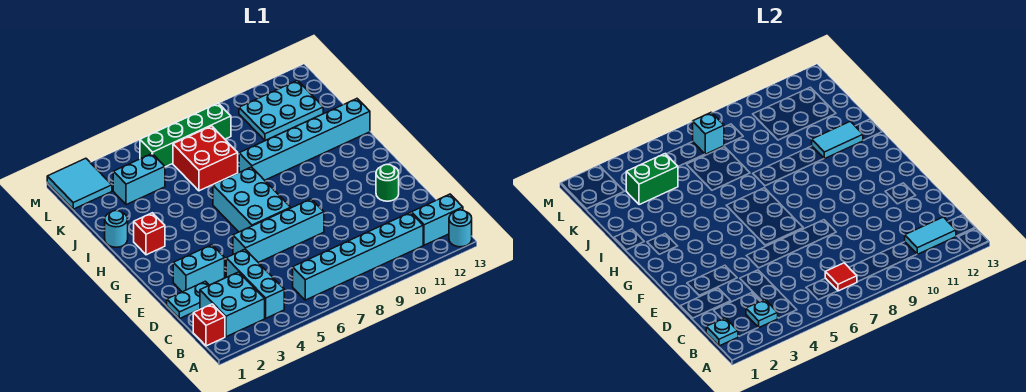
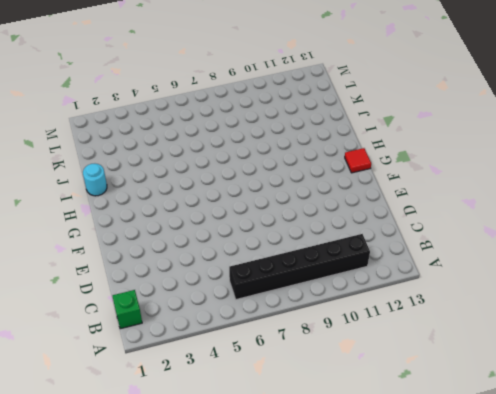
green 1x1 brick [113,290,142,329] -> red 1x1 brick [193,304,225,346]
black 1x6 brick [229,234,370,299] -> cyan 1x6 brick [293,212,423,300]
red 1x1 tile [345,148,371,173] -> red 1x1 tile moved to [825,263,857,291]
none -> cyan 1x1 round brick [449,210,472,247]
none -> cyan 2x2 brick [200,272,265,337]
none -> cyan 1x3 brick [226,249,284,318]

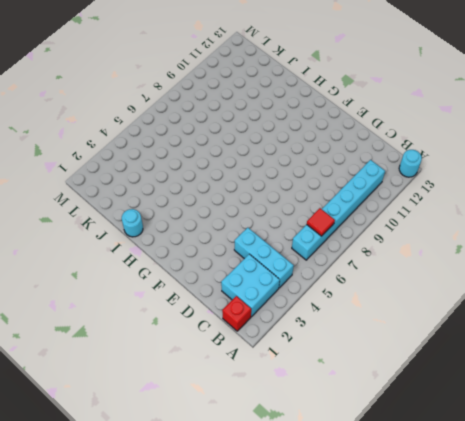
none -> cyan 1x2 brick [412,194,463,245]
none -> cyan 1x2 plate [167,281,209,319]
none -> cyan 1x2 brick [173,245,225,292]

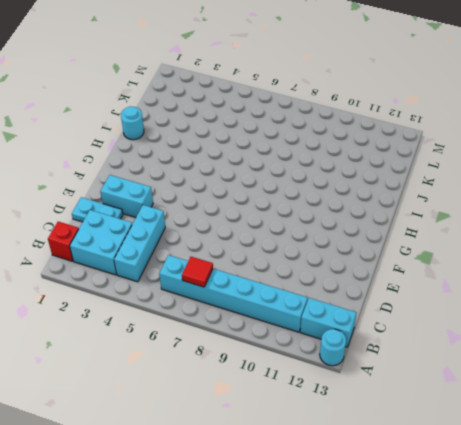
none -> cyan 1x4 brick [233,199,324,262]
none -> green 1x1 round brick [376,164,399,201]
none -> cyan 2x3 brick [213,167,291,232]

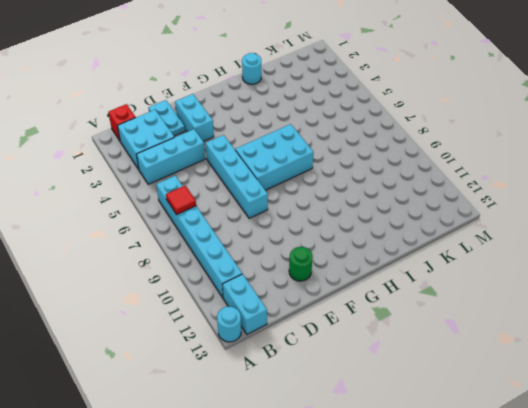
none -> red 1x1 brick [134,213,165,255]
none -> cyan 1x6 brick [239,99,370,180]
none -> red 2x2 brick [173,126,238,191]

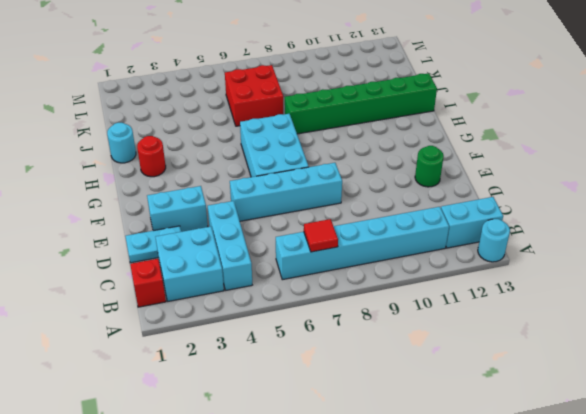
red 1x1 round brick [137,136,166,177] -> red 1x1 brick [134,213,165,255]
green 1x6 brick [285,73,437,134] -> cyan 1x6 brick [239,99,370,180]
none -> cyan 1x2 brick [113,154,165,205]
none -> cyan 2x3 plate [239,80,323,141]
none -> cyan 2x2 tile [47,158,112,209]

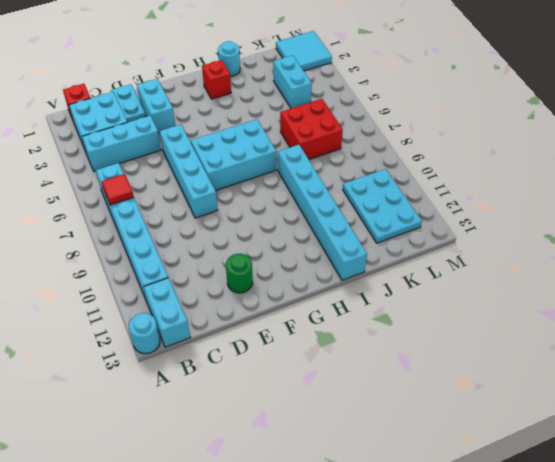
none -> green 1x4 brick [140,103,231,167]
none -> cyan 1x1 plate [706,318,738,346]
none -> cyan 1x1 plate [746,300,778,327]

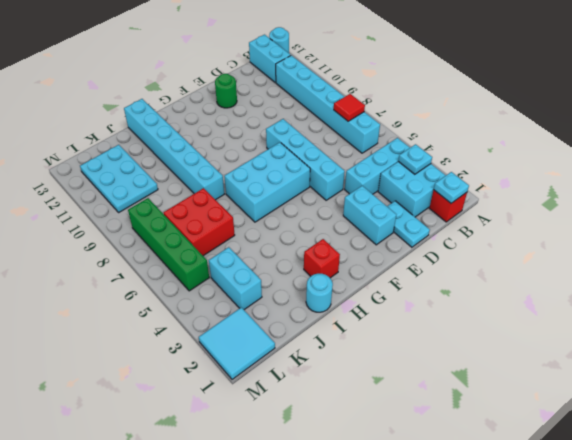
none -> cyan 1x2 tile [905,217,956,254]
none -> cyan 1x2 tile [812,121,863,159]
none -> green 1x2 brick [626,154,678,205]

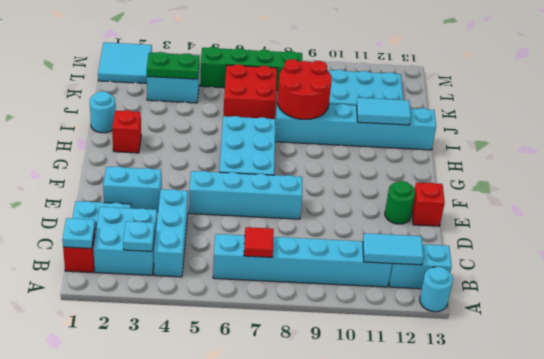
red 1x1 brick [412,182,445,226] -> none
red 2x2 round brick [277,59,332,119] -> none
green 1x2 plate [147,52,199,79] -> green 1x2 brick [626,154,678,205]
none -> cyan 1x1 brick [693,112,724,154]

